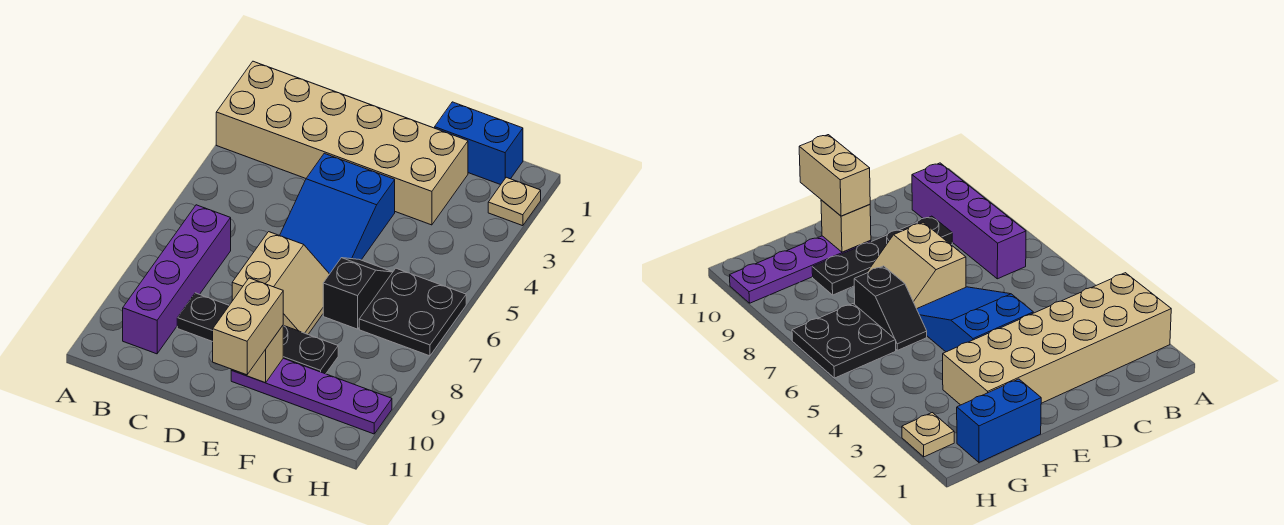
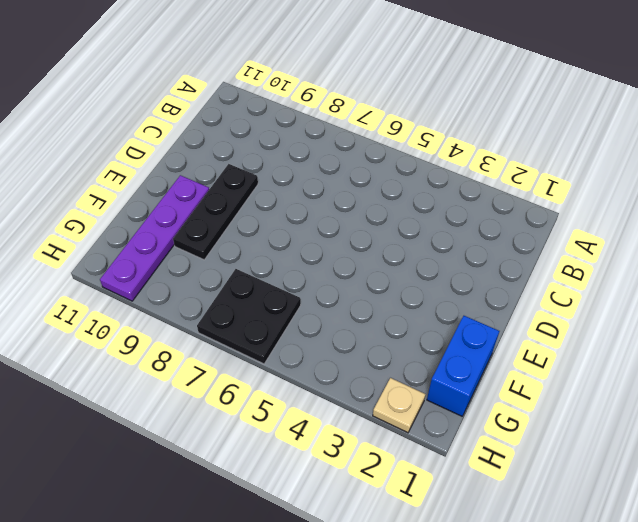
black 1x3 plate [173,164,258,260] -> black 1x4 plate [177,293,338,374]
none -> tan 2x6 brick [216,61,468,225]
none -> purple 1x4 brick [123,205,231,354]
none -> blue 2x3 slope [280,153,395,274]

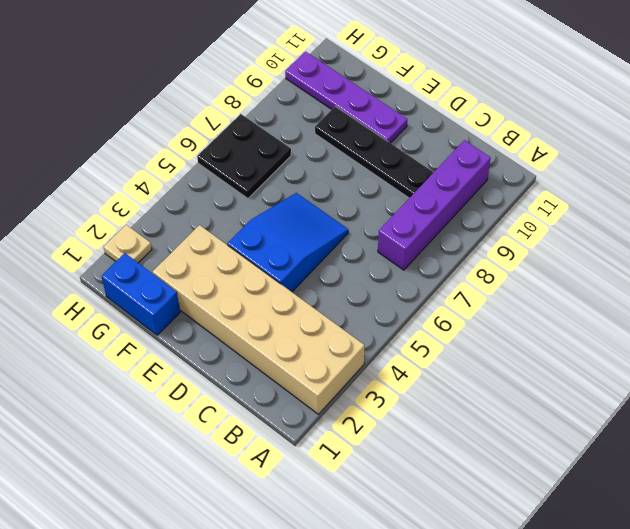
none -> tan 2x2 slope [232,232,329,334]
none -> black 1x2 slope [323,258,393,329]
none -> tan 1x1 brick [231,326,283,383]

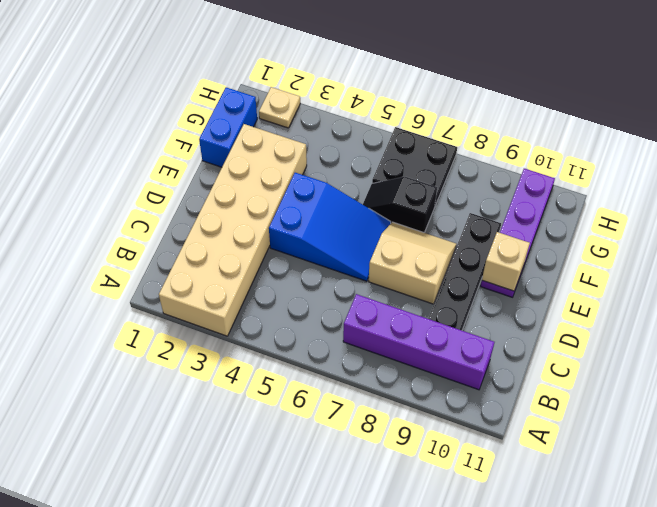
none -> tan 1x2 brick [213,278,283,375]

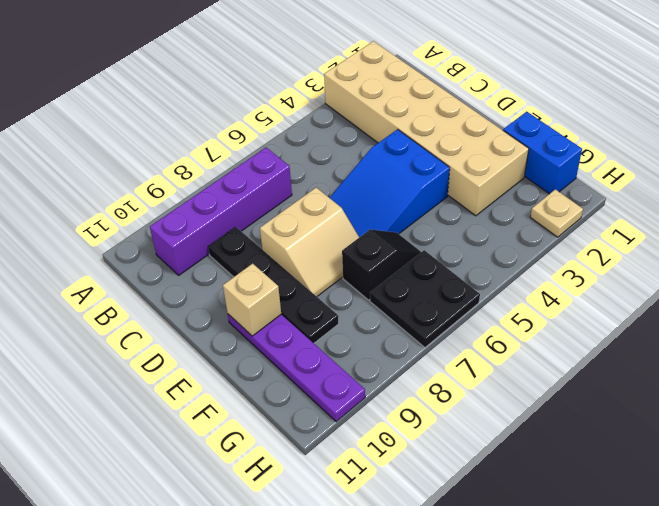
none -> tan 1x2 brick [213,278,283,375]

